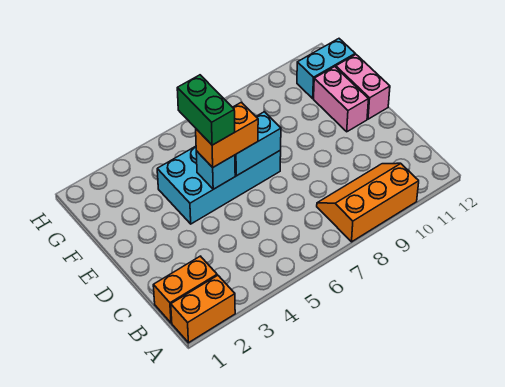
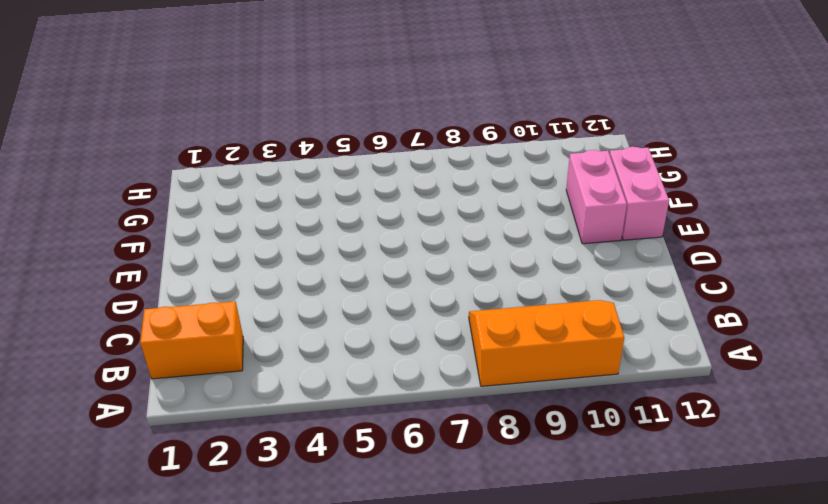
none -> orange 1x2 brick [171,275,235,343]
none -> cyan 2x4 brick [157,146,281,224]

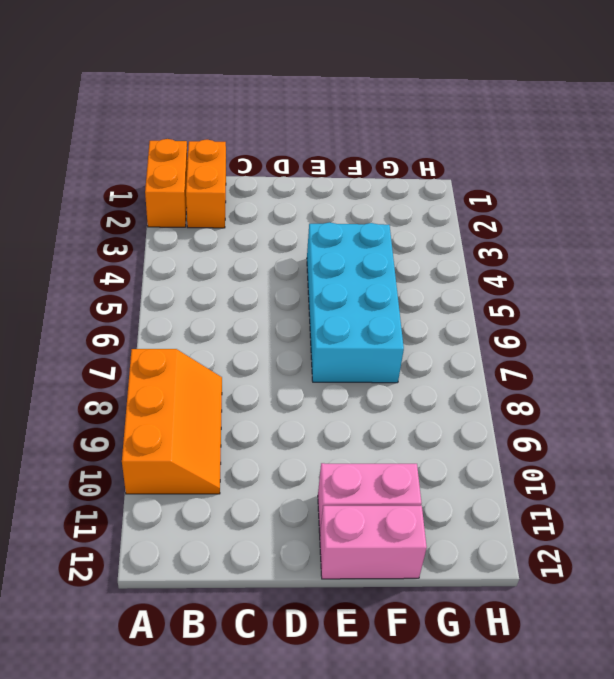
none -> cyan 1x2 brick [297,39,355,99]
none -> cyan 1x1 brick [196,151,235,189]

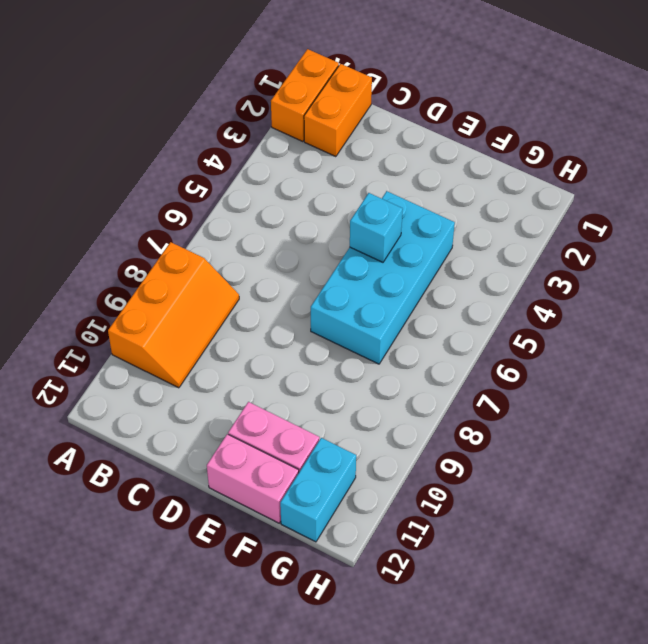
none -> cyan 1x2 brick [235,112,281,176]
none -> orange 1x2 brick [196,102,258,167]

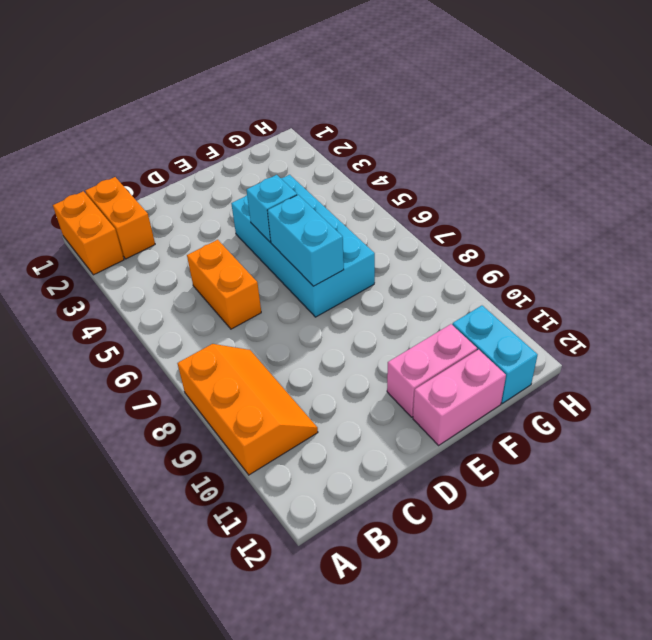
orange 1x2 brick [187,240,261,329] -> orange 1x2 brick moved to [196,102,258,167]
none -> green 1x2 brick [177,75,235,145]

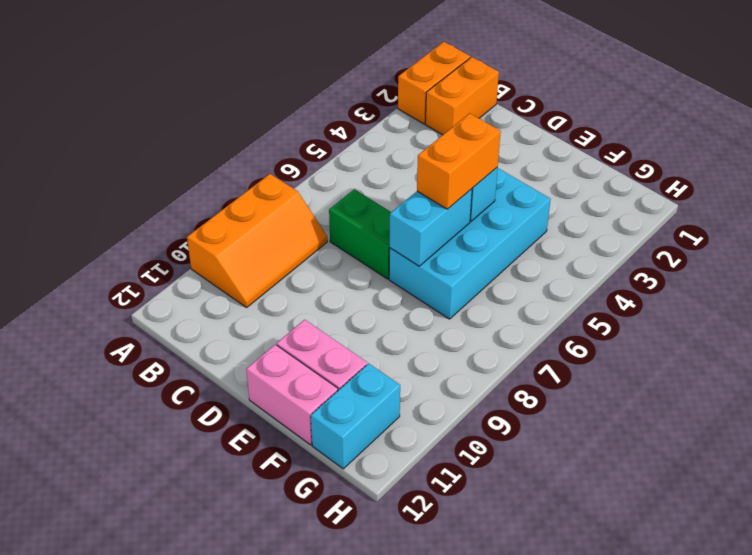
green 1x2 brick [329,189,391,279] -> green 1x2 brick moved to [177,75,235,145]

